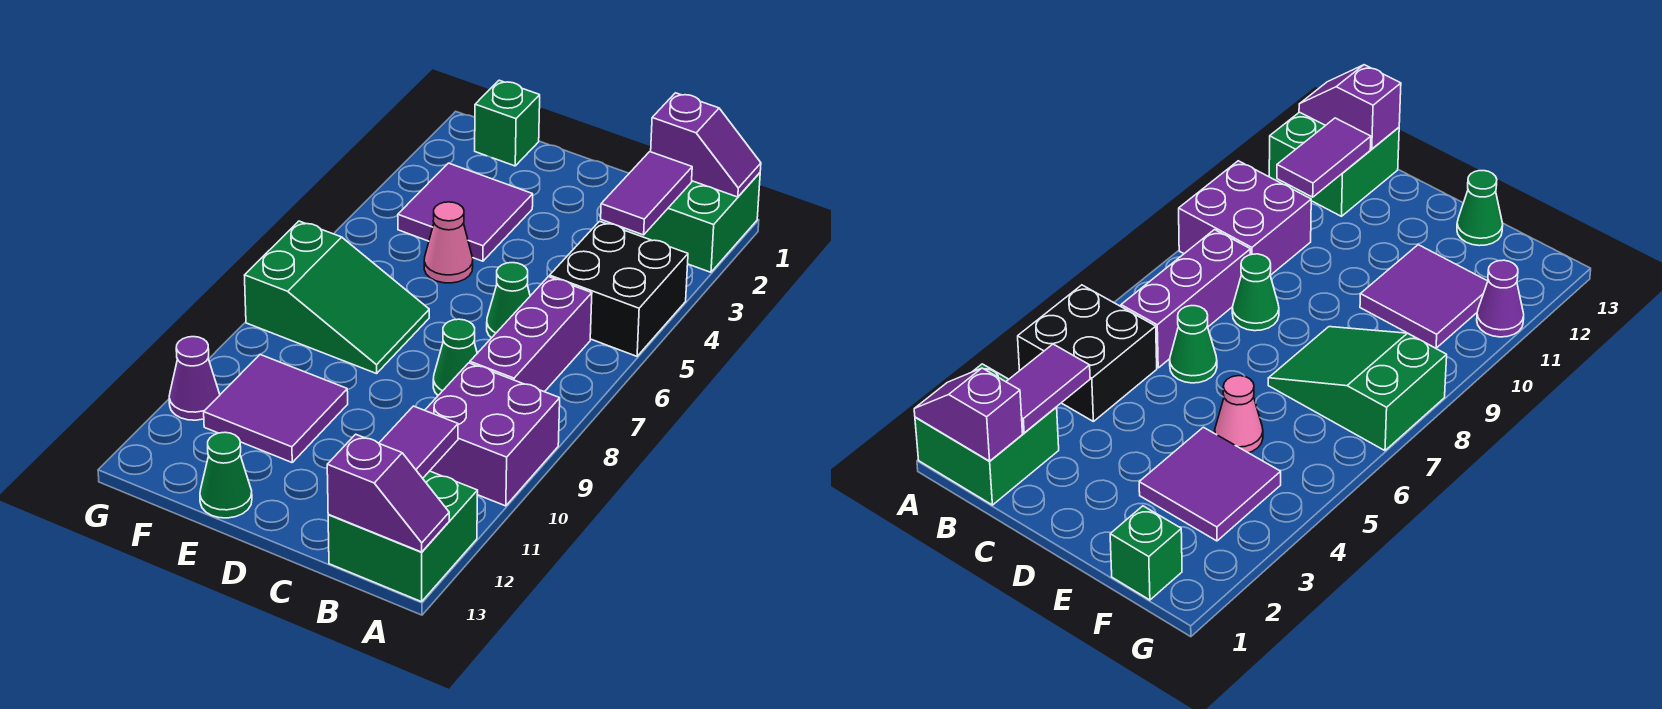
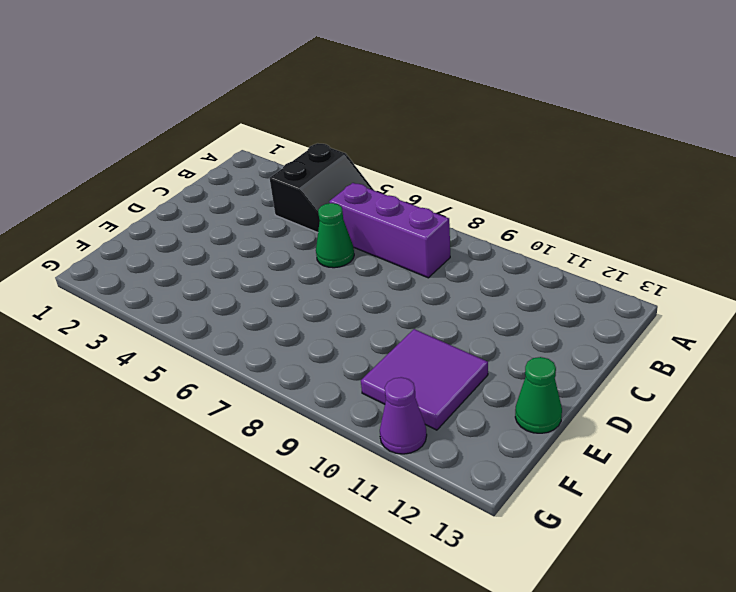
black 2x2 slope [270,143,374,233] -> black 2x2 brick [550,221,688,356]
none -> green 2x2 brick [624,173,760,272]
none -> purple 2x2 brick [425,363,560,506]
none -> green 2x2 brick [328,471,478,602]

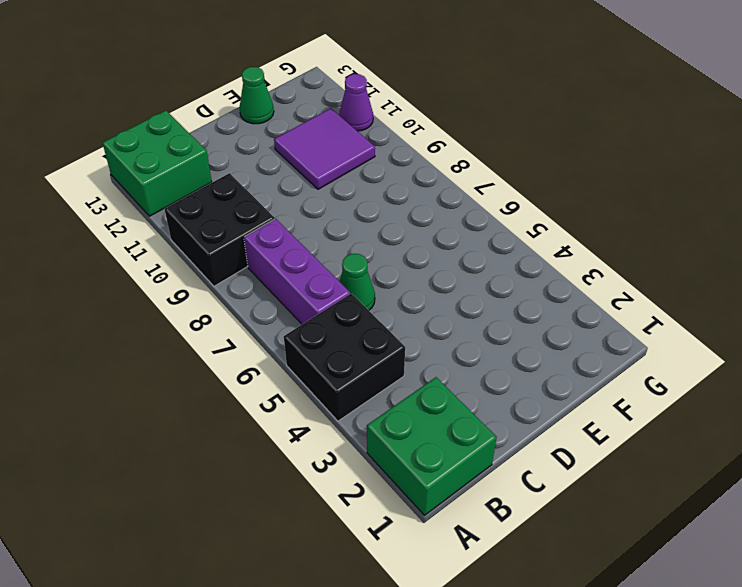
black 2x2 brick [165,173,275,286] -> purple 2x2 brick [425,363,560,506]
none -> green 1x1 cone [433,319,477,395]
none -> purple 2x2 tile [398,163,533,261]
none -> pink 1x1 cone [424,202,473,283]

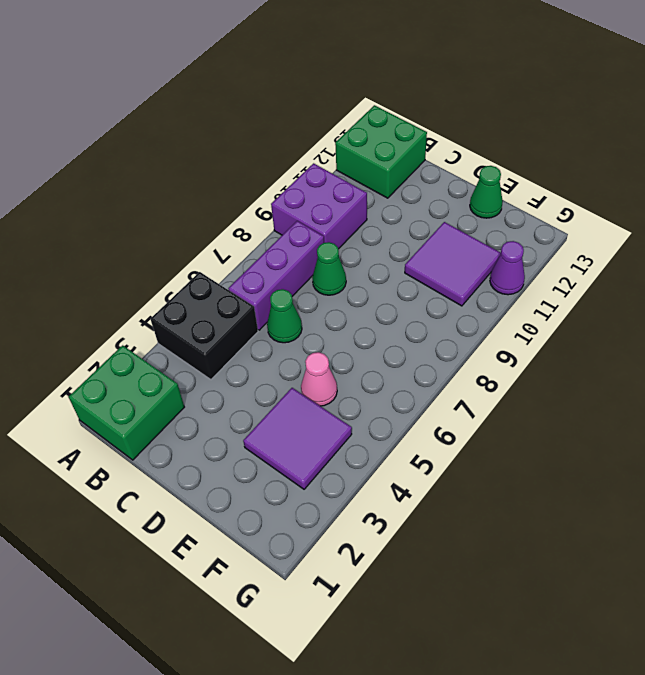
none -> green 2x3 slope [245,221,429,374]
none -> green 1x1 brick [475,80,540,166]
none -> purple 1x2 slope [651,93,761,197]

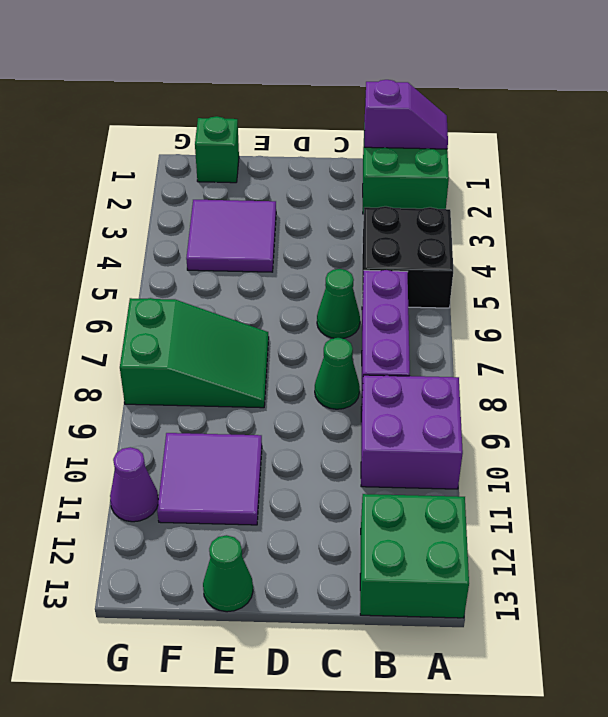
none -> pink 1x1 cone [424,202,473,283]
none -> purple 1x2 slope [327,434,449,552]
none -> purple 1x2 tile [601,152,692,235]

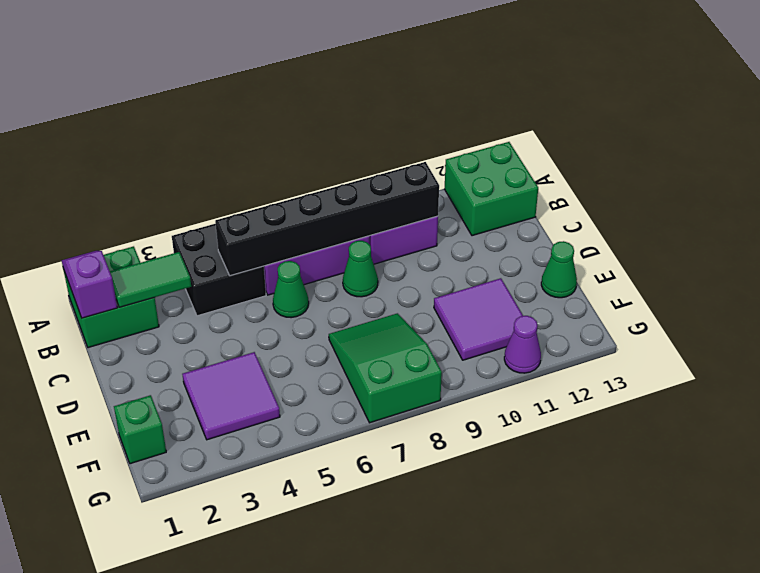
green 1x2 tile [110,252,191,307] -> purple 1x2 tile [601,152,692,235]
black 1x6 brick [215,162,439,276] -> none
none -> pink 1x1 cone [424,202,473,283]
none -> purple 1x2 slope [327,434,449,552]
none -> purple 1x2 tile [379,406,458,478]

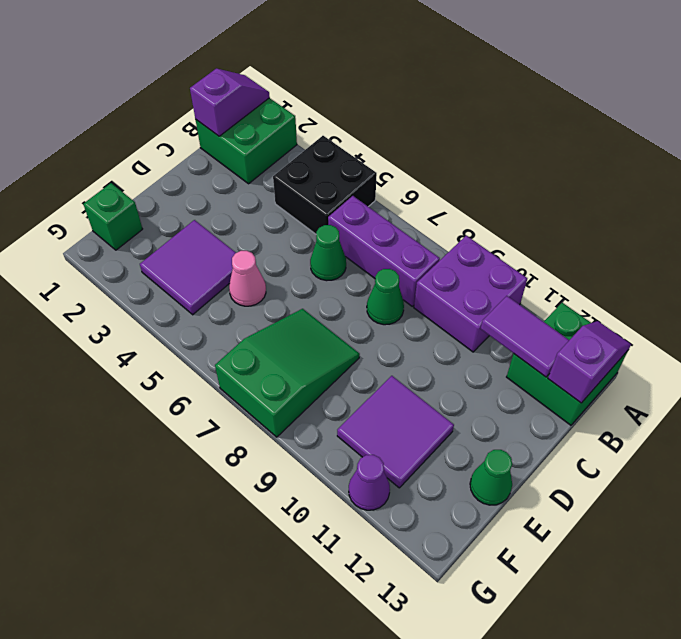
none -> purple 1x2 tile [601,152,692,235]

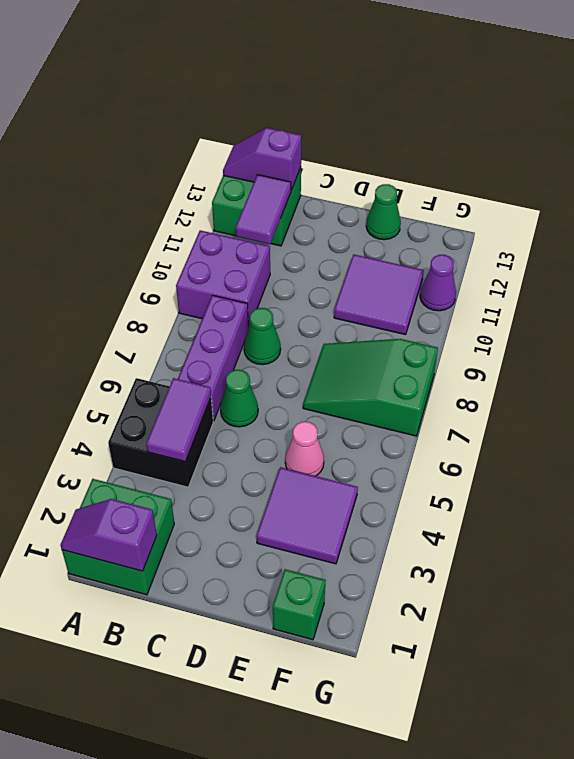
purple 1x2 tile [146,378,211,462] -> purple 1x2 tile moved to [601,152,692,235]

